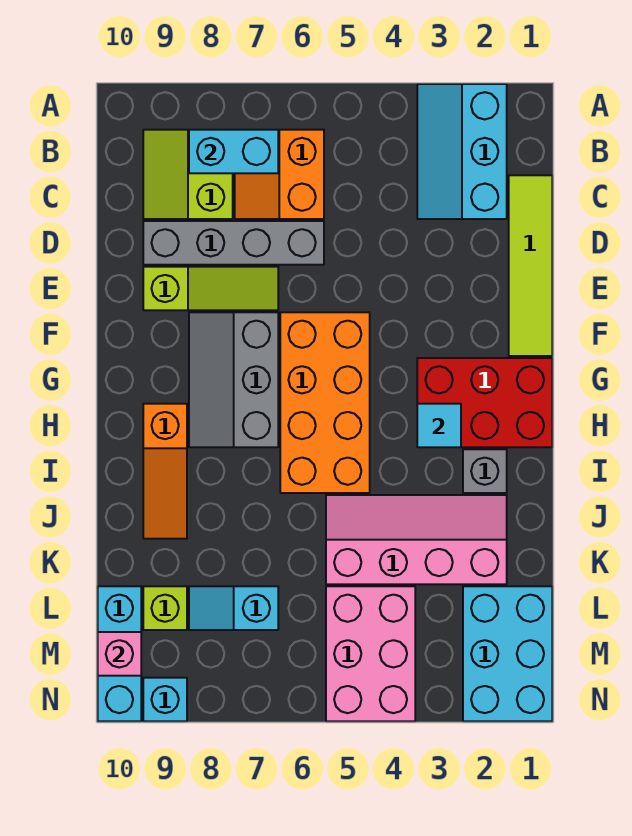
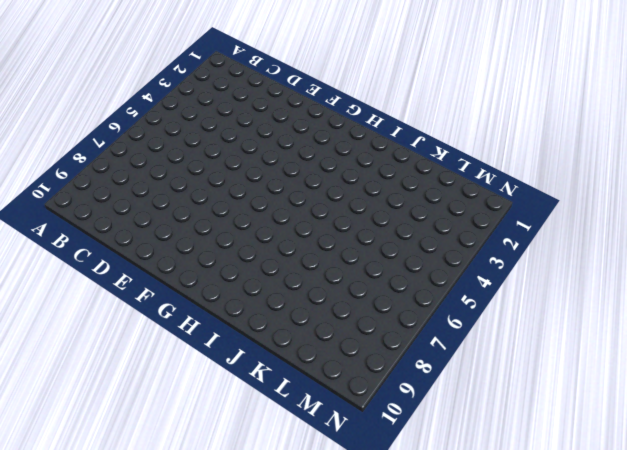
none -> cyan 2x3 slope [417,84,507,219]
none -> orange 2x2 slope [235,130,324,219]
none -> lime 2x2 slope [143,130,233,219]

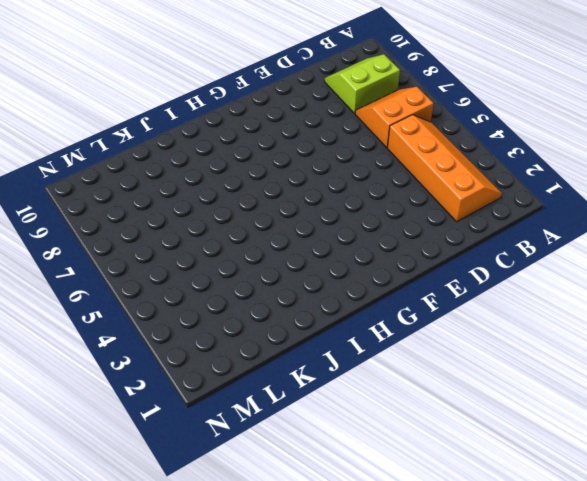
orange 2x4 slope [387,115,502,222] -> cyan 2x3 slope [417,84,507,219]
none -> lime 1x4 tile [509,175,552,356]
none -> grey 1x4 brick [143,221,324,265]
none -> lime 1x3 slope [143,267,278,310]

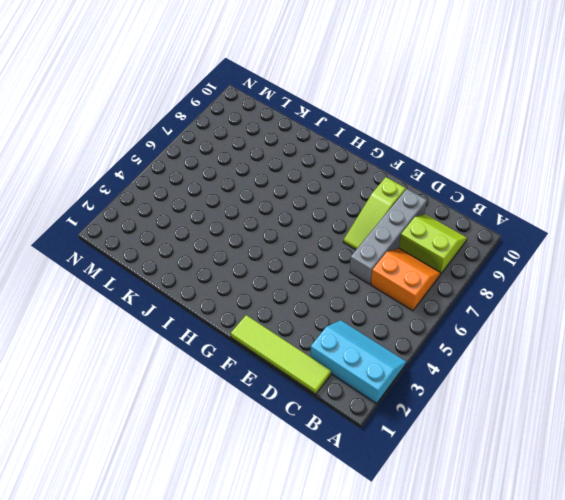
none -> orange 2x4 brick [280,312,370,493]
none -> grey 2x3 slope [189,312,278,447]
none -> red 2x3 brick [417,358,552,447]

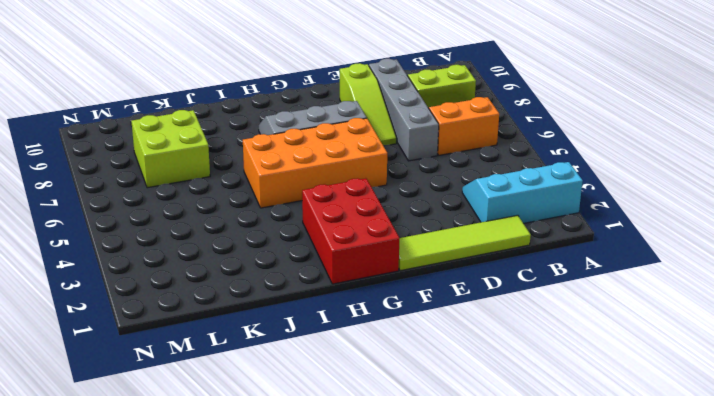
lime 2x2 brick [131,110,210,188] -> cyan 1x2 slope [189,586,278,630]
none -> orange 1x3 slope [143,404,187,539]
none -> grey 1x1 brick [463,449,507,493]
none -> pink 2x4 slope [326,495,507,584]

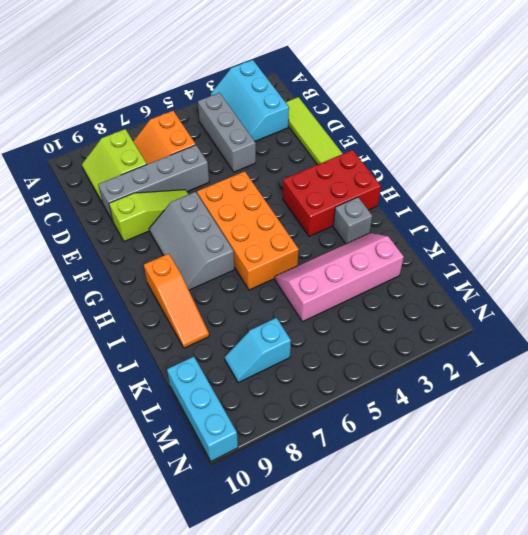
grey 1x3 brick [198,93,256,172] -> none
none -> cyan 2x3 brick [463,586,552,721]
none -> pink 2x3 brick [326,586,415,721]
none -> lime 1x1 brick [143,586,187,630]

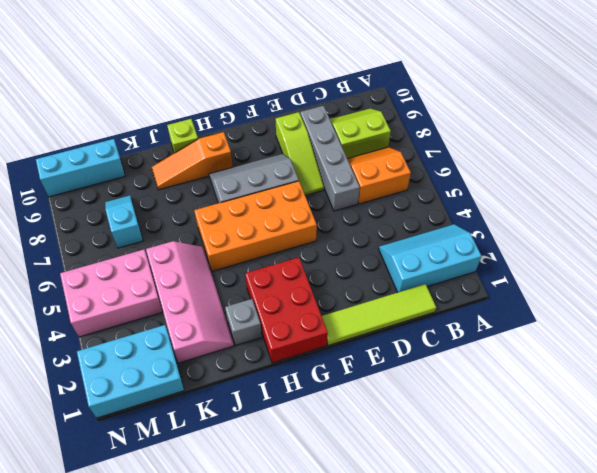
lime 1x1 brick [167,119,198,153] -> lime 1x1 brick moved to [143,586,187,630]
none -> cyan 1x1 brick [143,678,187,721]
none -> cyan 1x2 brick [189,130,278,173]
none -> cyan 1x1 tile [417,404,461,447]

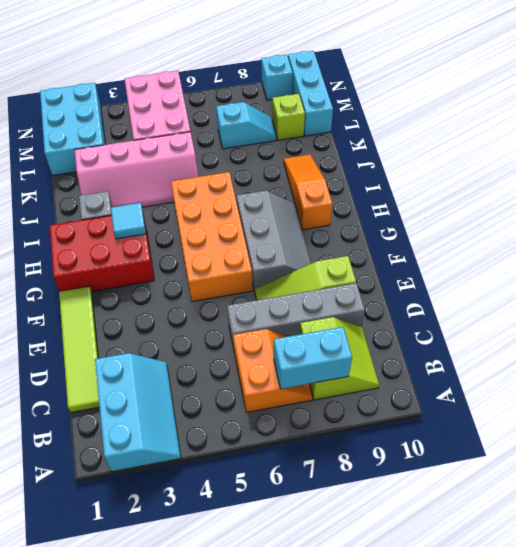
none -> pink 1x1 brick [98,632,141,676]

